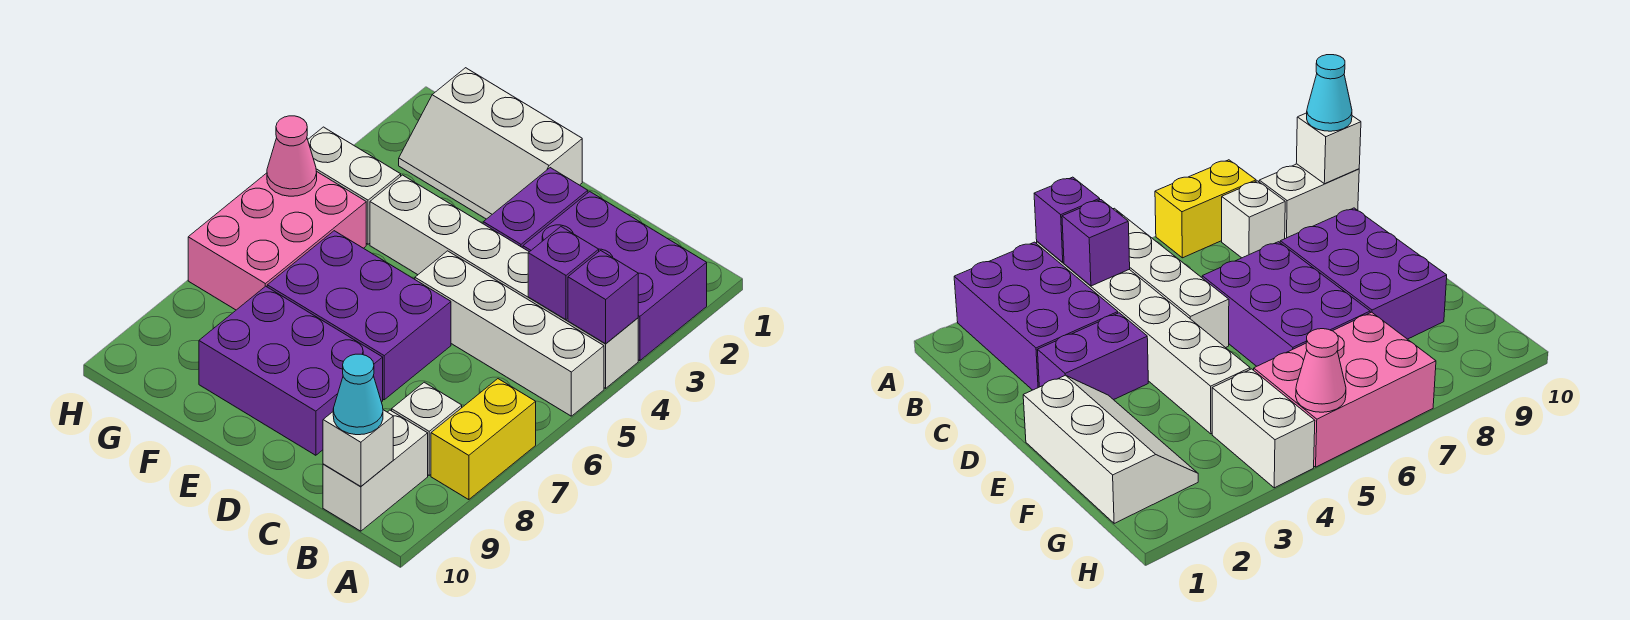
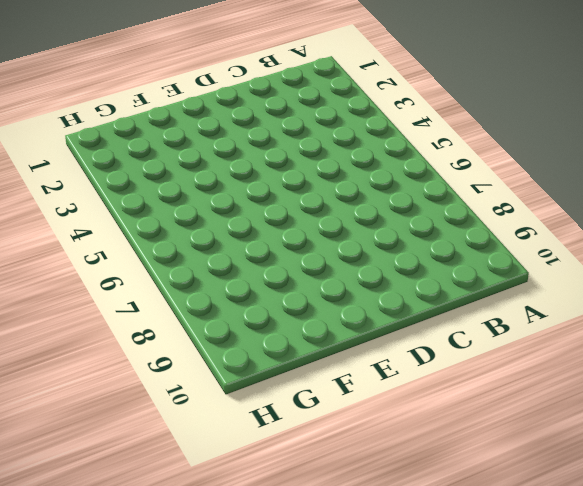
none -> purple 2x3 brick [523,192,707,361]
none -> white 1x6 brick [370,175,638,388]
none -> white 1x4 brick [415,251,604,416]

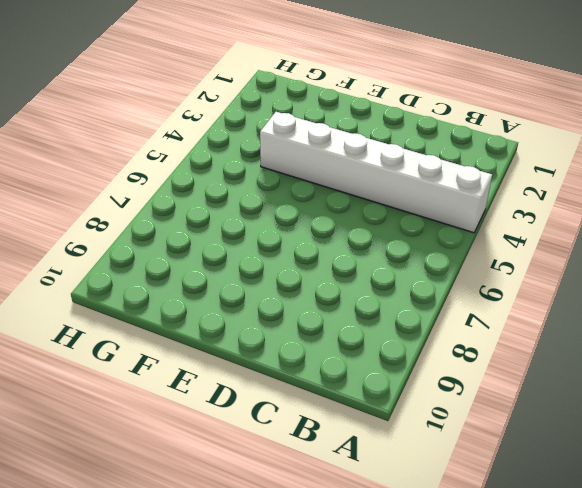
none -> purple 2x3 brick [523,192,707,361]
none -> white 1x4 brick [415,251,604,416]
none -> yellow 1x2 brick [431,379,536,500]

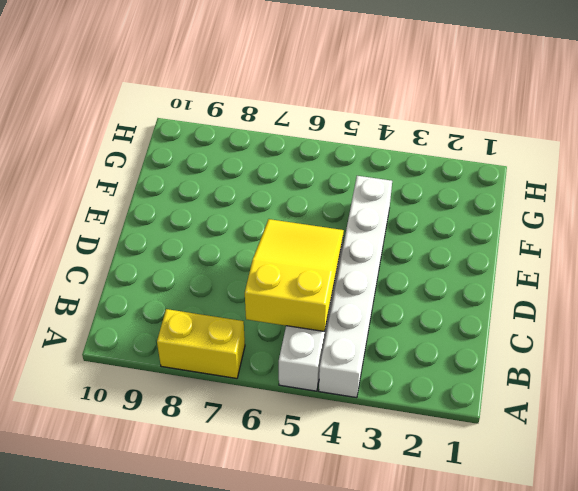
yellow 2x3 slope [245,219,344,332] -> none
none -> purple 2x3 brick [523,192,707,361]
none -> white 1x1 brick [392,382,462,475]
none -> white 1x2 brick [323,410,428,531]

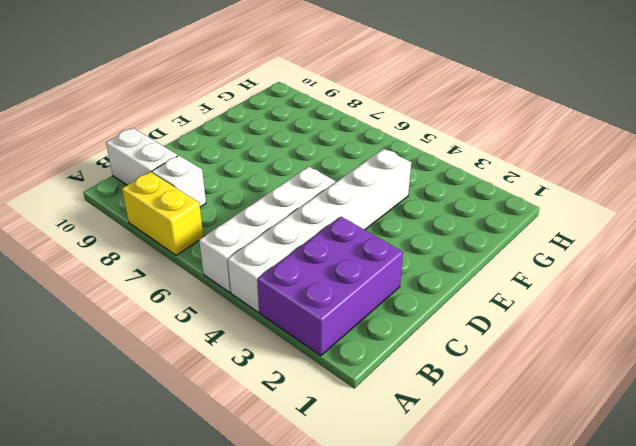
none -> purple 1x2 brick [483,168,588,248]
none -> purple 2x3 brick [267,231,451,400]
none -> purple 2x3 brick [199,286,383,455]

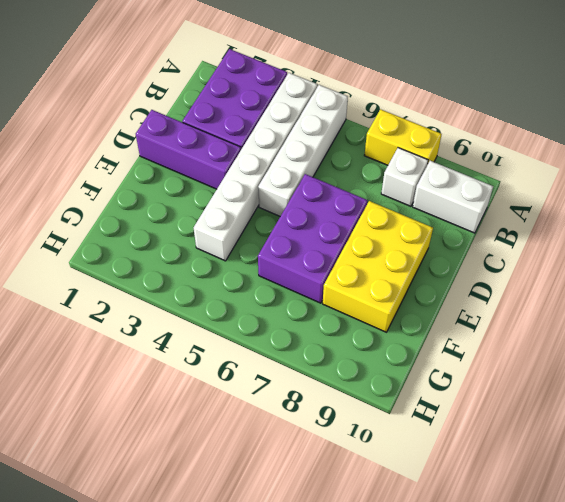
purple 1x3 brick [136,110,241,189] -> purple 1x2 brick [483,168,588,248]
yellow 2x3 brick [323,201,433,332] -> purple 2x3 brick [199,286,383,455]
none -> white 2x3 slope [399,68,582,219]
none -> white 1x2 brick [308,127,401,244]
none -> pink 2x3 brick [188,171,366,310]

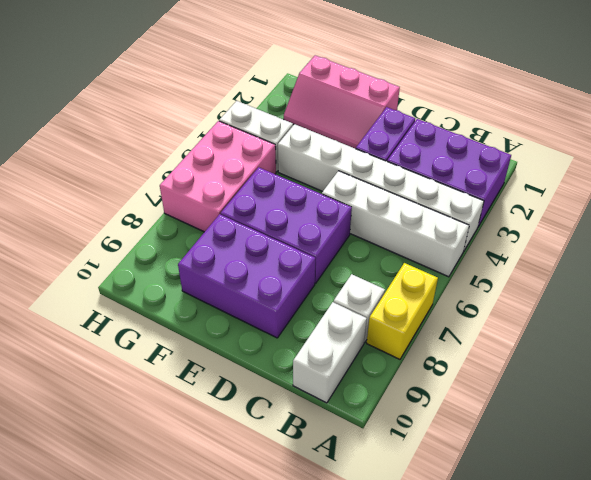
pink 2x3 slope [284,55,400,149] -> white 2x3 slope [399,68,582,219]
none -> purple 1x1 brick [568,251,638,344]
none -> purple 1x1 brick [528,227,599,320]
none -> white 1x1 brick [323,410,393,486]

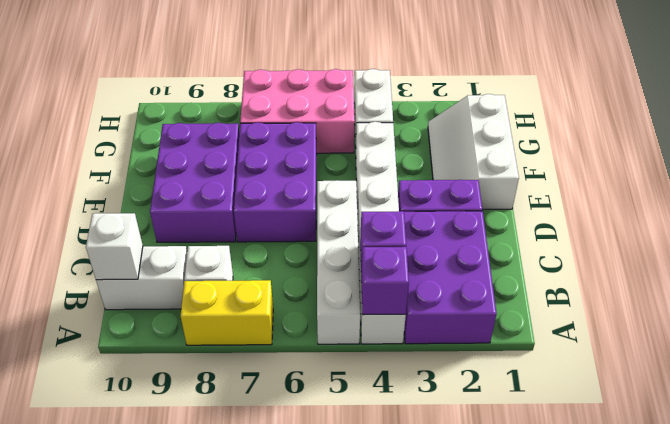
none -> pink 1x1 cone [267,116,317,196]
none -> cyan 1x1 cone [333,354,383,435]

